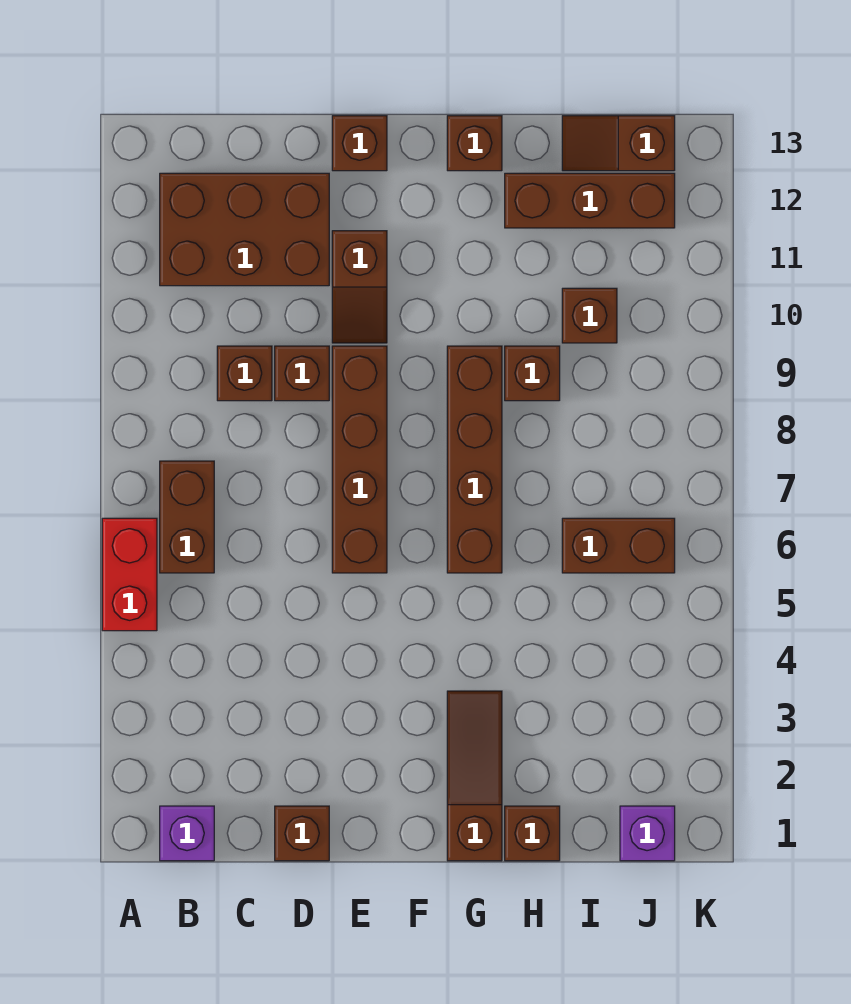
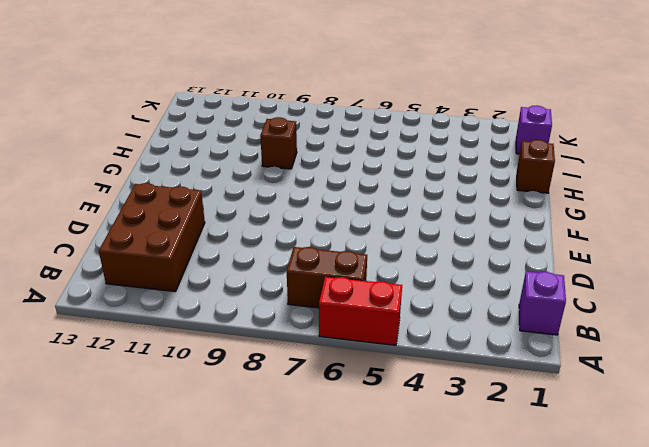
none -> brown 1x1 brick [217,346,272,401]
none -> brown 1x1 brick [275,806,329,861]
none -> brown 1x1 brick [275,346,329,401]

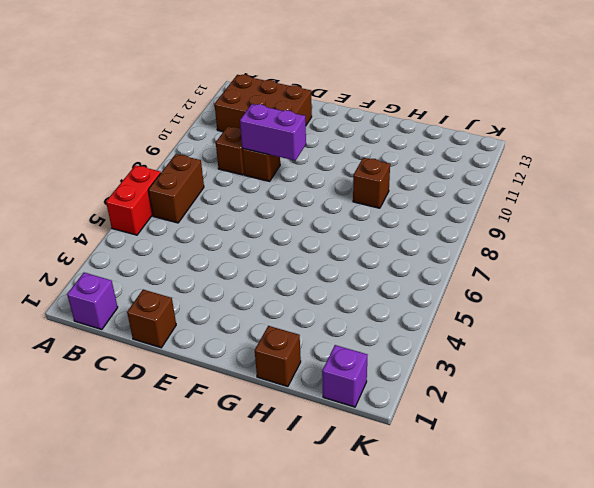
purple 1x2 brick [240,104,306,161] -> none
none -> brown 1x4 brick [332,346,387,573]
none -> brown 1x2 slope [332,231,387,343]
none -> brown 1x1 brick [332,116,387,171]

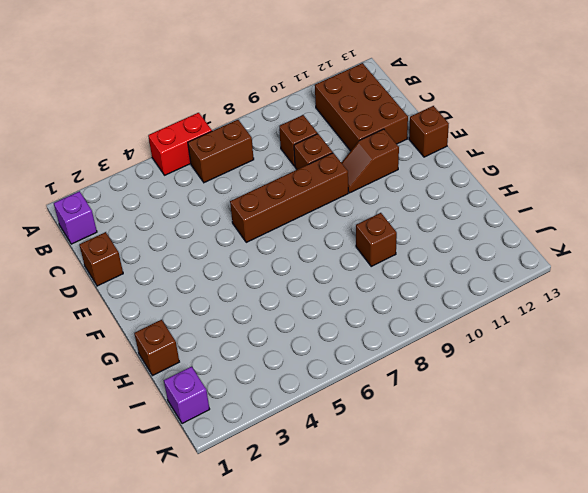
none -> brown 1x3 slope [447,691,502,861]
none -> brown 1x4 brick [447,346,502,573]
none -> brown 1x1 brick [447,116,502,171]

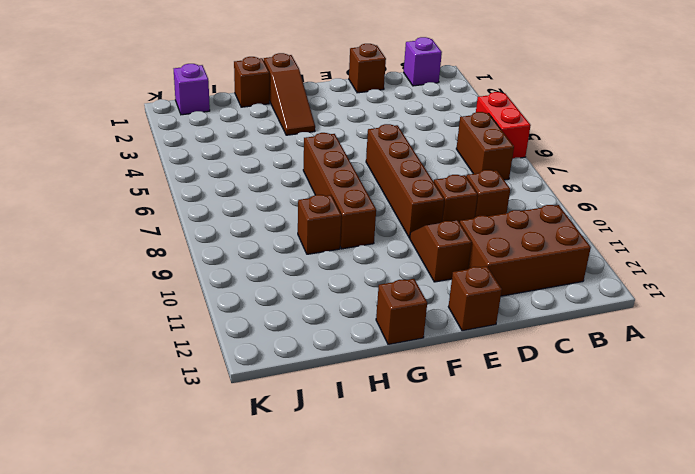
none -> brown 1x3 brick [505,173,675,228]
none -> brown 1x2 brick [562,518,675,573]
none -> brown 1x1 brick [562,288,617,343]

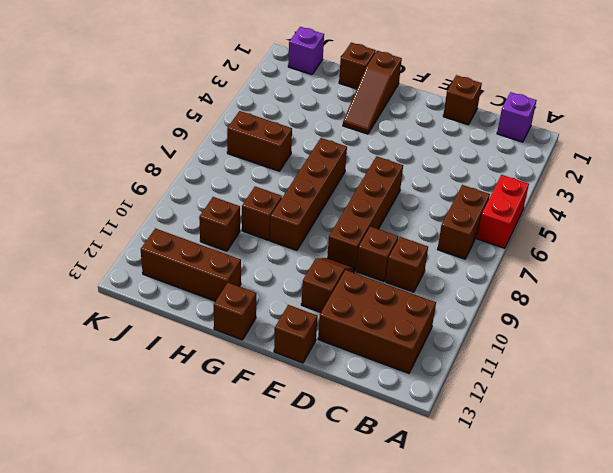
none -> brown 1x2 slope [562,116,675,171]

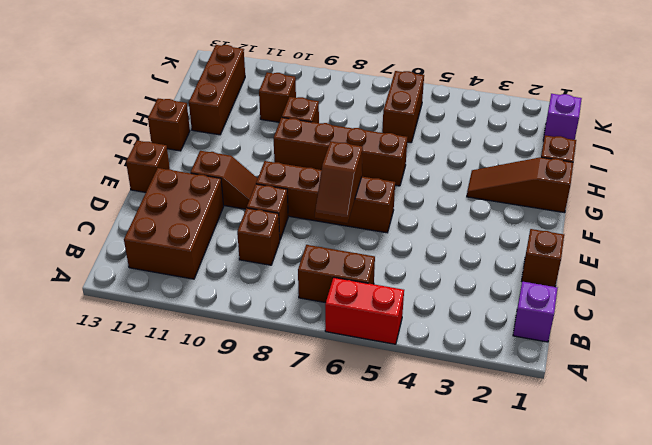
brown 1x2 slope [315,141,363,223] -> brown 1x2 slope moved to [562,116,675,171]

